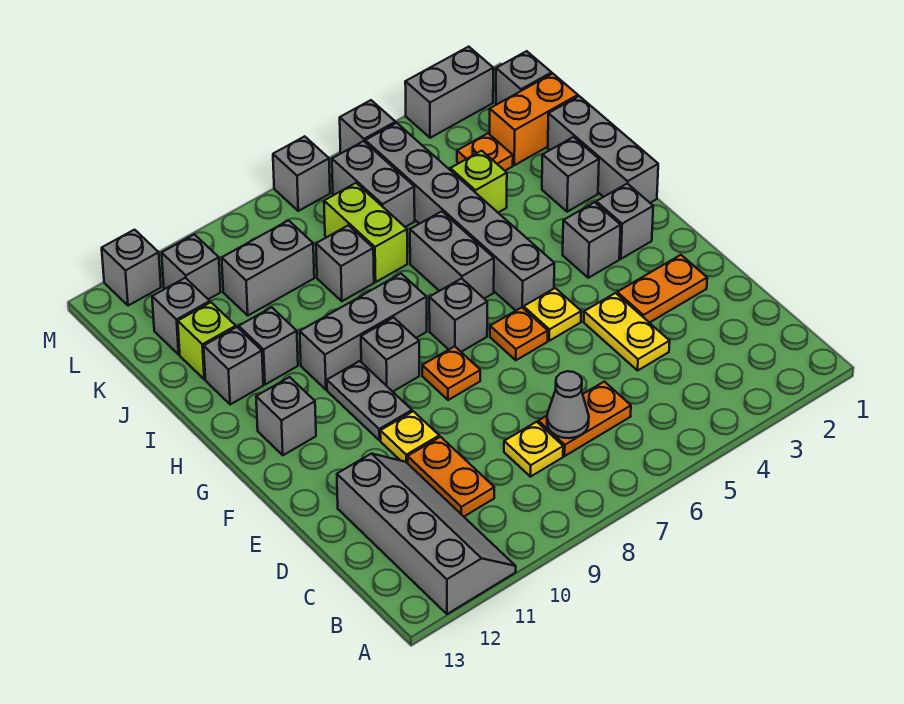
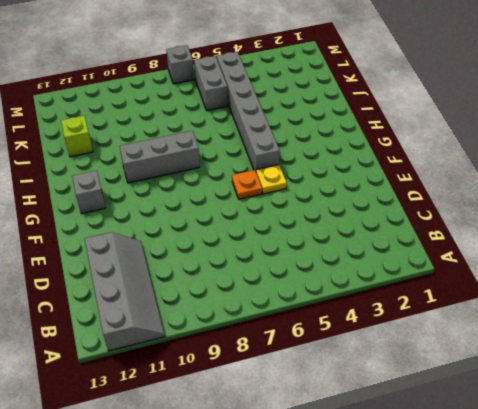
none -> orange 1x2 plate [538,382,631,456]
none -> yellow 1x1 plate [504,422,563,477]
none -> orange 1x2 plate [408,437,494,517]
none -> yellow 1x2 plate [584,293,670,370]

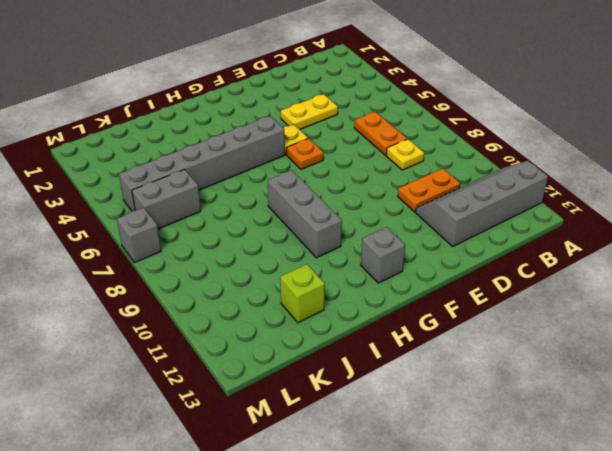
none -> orange 1x2 plate [617,255,707,323]
none -> yellow 1x1 plate [380,411,439,463]
none -> orange 1x1 plate [422,346,480,400]
none -> grey 1x2 plate [327,361,412,440]

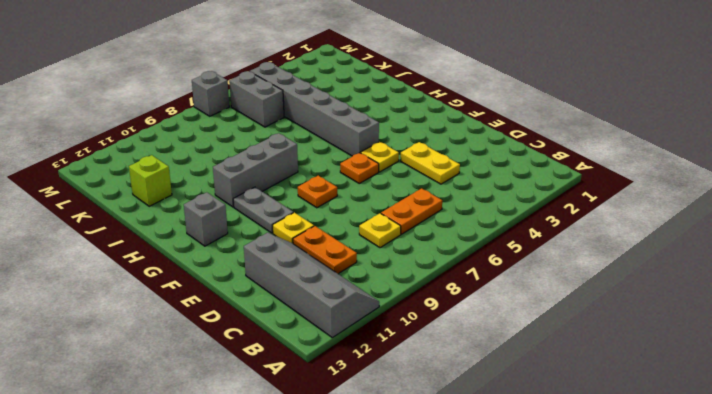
none -> orange 1x2 plate [617,255,707,323]
none -> grey 1x1 brick [596,184,653,259]
none -> grey 1x1 brick [563,202,621,278]
none -> grey 1x1 brick [429,278,487,352]

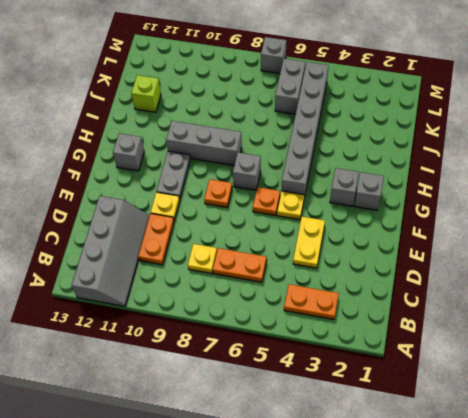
orange 1x2 plate [284,284,339,320] -> orange 1x2 plate moved to [617,255,707,323]
none -> grey 1x1 brick [361,318,419,392]
none -> grey 1x3 brick [548,96,658,203]
none -> grey 1x2 brick [410,211,494,299]
none -> grey 1x1 brick [542,137,599,212]

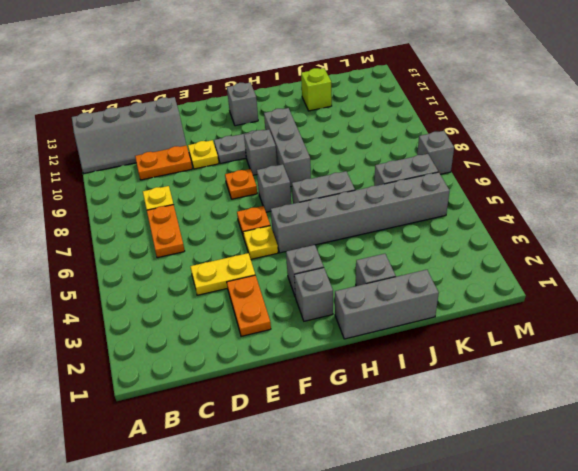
none -> grey 1x1 brick [239,307,298,385]
none -> grey 1x1 brick [204,327,263,404]
none -> lime 1x1 brick [450,151,507,213]
none -> lime 1x2 brick [324,183,407,282]

